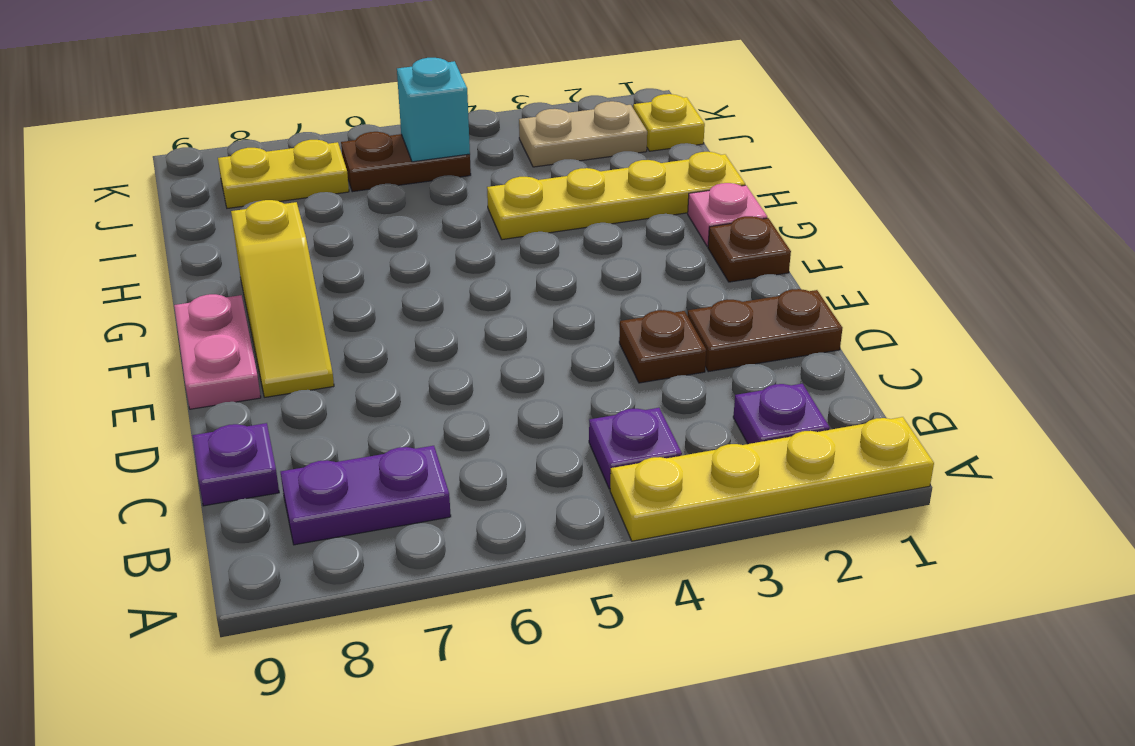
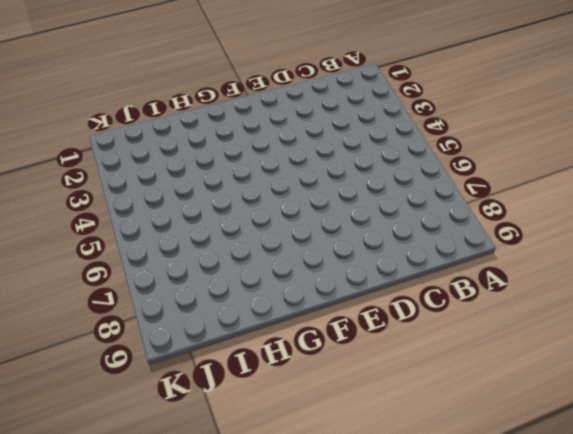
none -> yellow 1x4 plate [610,417,934,541]
none -> purple 1x1 plate [733,384,830,444]
none -> purple 1x1 plate [589,408,682,489]

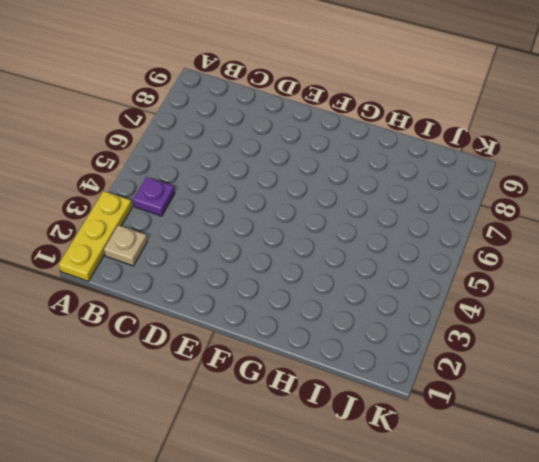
yellow 1x3 plate [59,191,132,281] -> yellow 1x4 plate [610,417,934,541]
tan 1x1 plate [104,225,147,266] -> purple 1x1 plate [733,384,830,444]
none -> purple 1x2 plate [281,446,451,545]
none -> purple 1x1 plate [192,423,279,506]
none -> brown 1x2 plate [688,289,842,372]

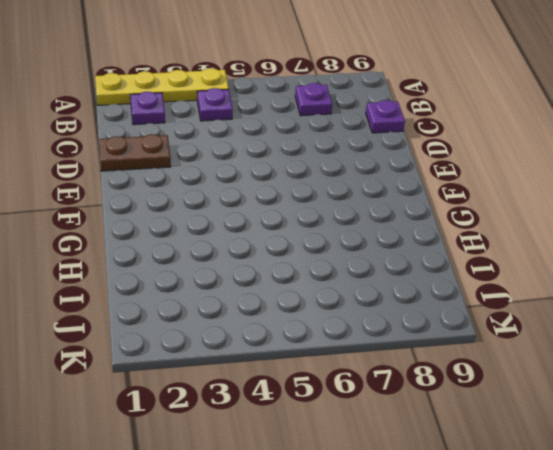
purple 1x1 plate [295,83,332,116] -> purple 1x2 plate [281,446,451,545]
none -> brown 1x1 plate [619,310,706,383]
none -> yellow 1x3 slope [231,200,334,397]
none -> pink 1x2 plate [174,294,261,409]

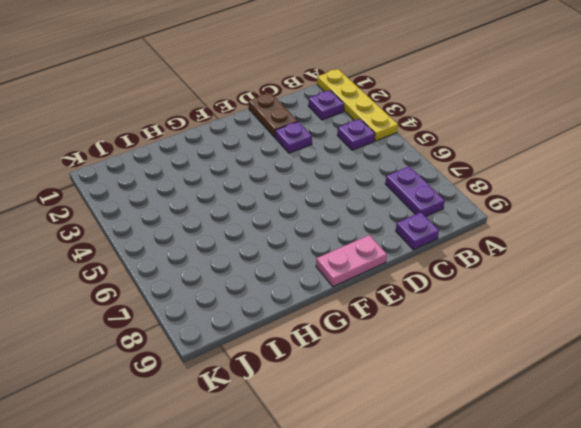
purple 1x1 plate [275,122,312,153] -> brown 1x1 plate [619,310,706,383]
none -> yellow 1x3 slope [231,200,334,397]
none -> brown 1x1 plate [708,216,791,282]
none -> pink 1x1 plate [688,183,767,246]

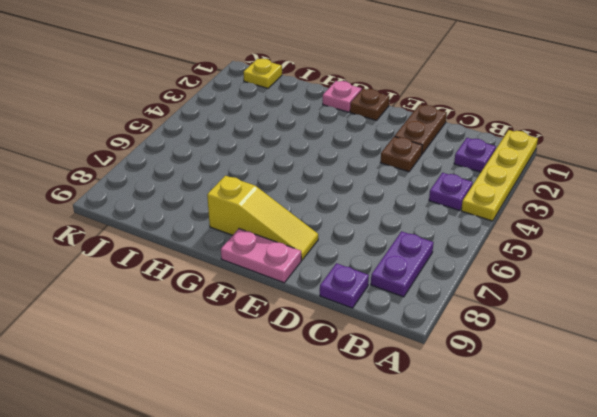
none -> yellow 1x4 plate [487,152,745,240]
none -> tan 1x2 plate [519,101,647,167]
none -> brown 1x2 plate [341,132,471,192]

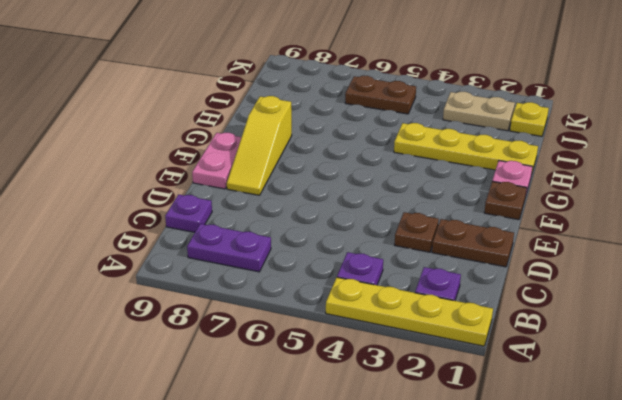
none -> yellow 1x2 plate [218,140,349,208]
none -> cyan 1x1 brick [397,58,470,162]

